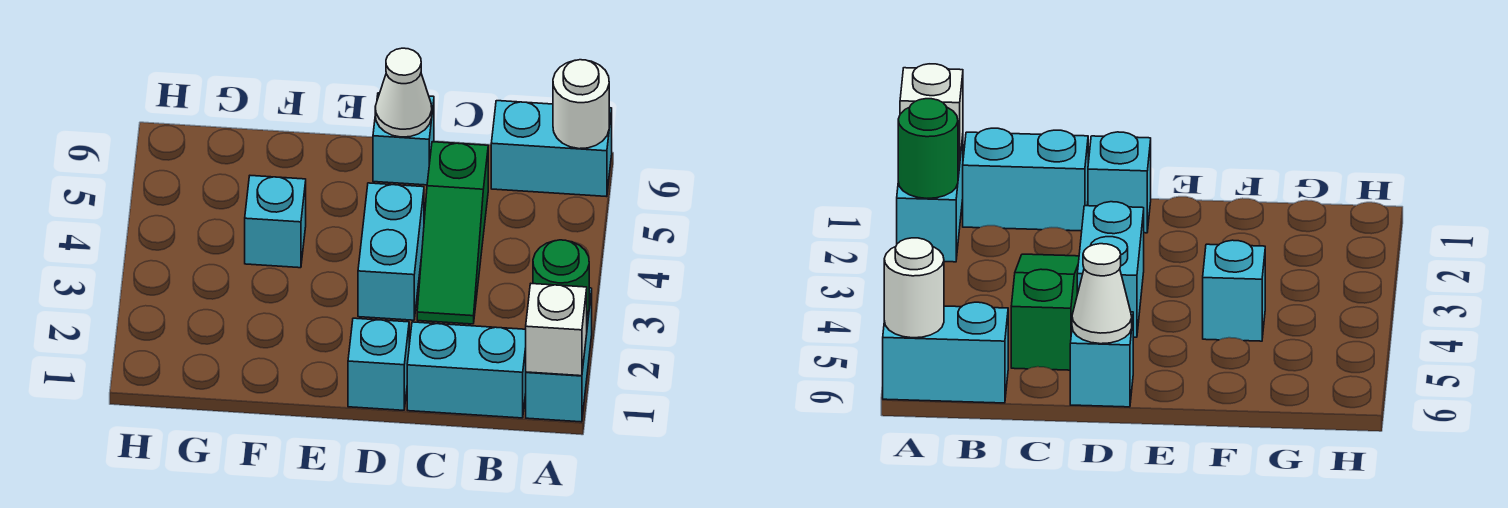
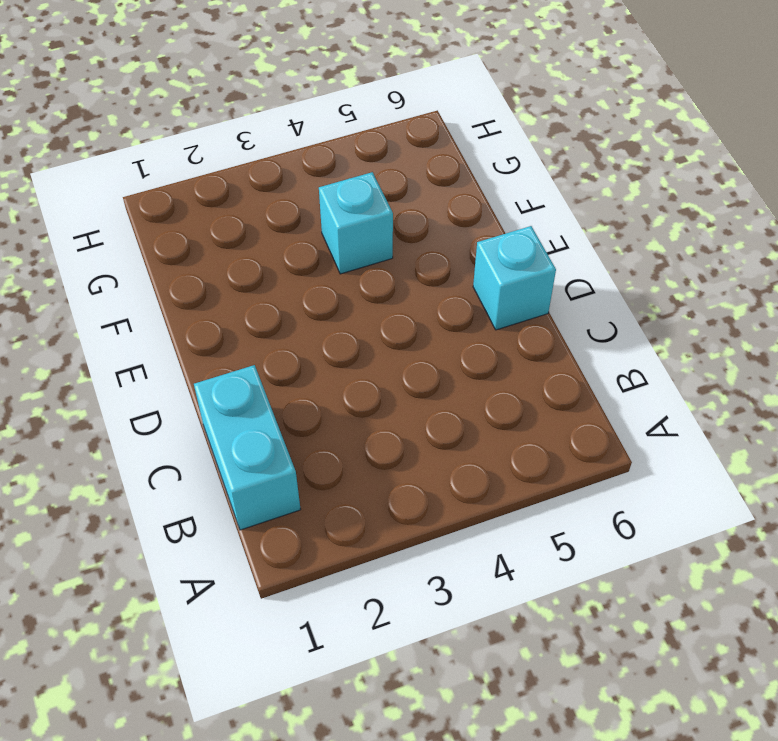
none -> cyan 1x2 brick [526,288,592,422]
none -> cyan 1x2 brick [491,101,612,197]
none -> green 1x3 slope [417,142,488,324]

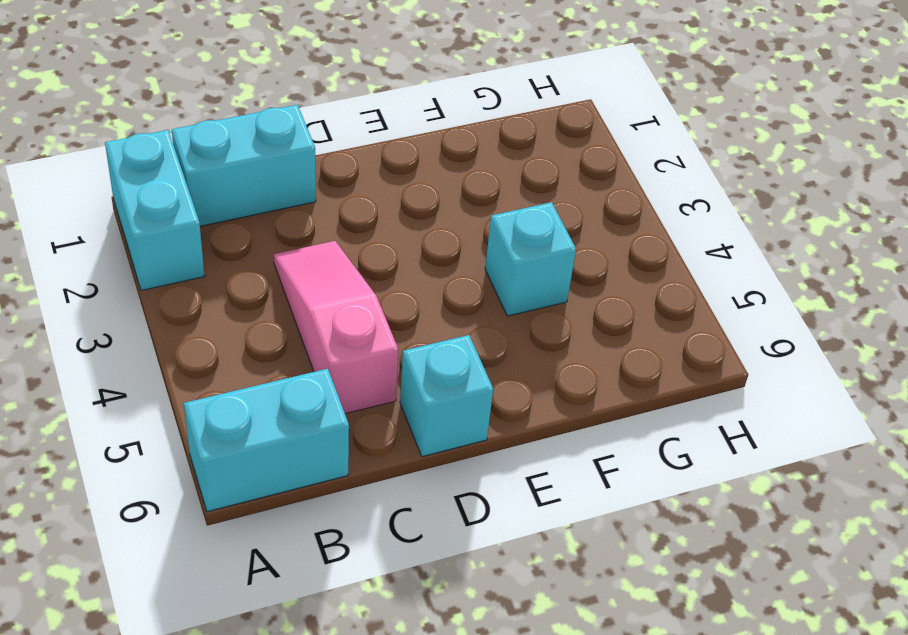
pink 1x3 slope [274,241,398,414] -> green 1x3 slope [417,142,488,324]
none -> cyan 1x1 brick [348,318,409,410]
none -> cyan 1x2 brick [358,183,424,320]
none -> white 1x1 brick [526,284,587,376]

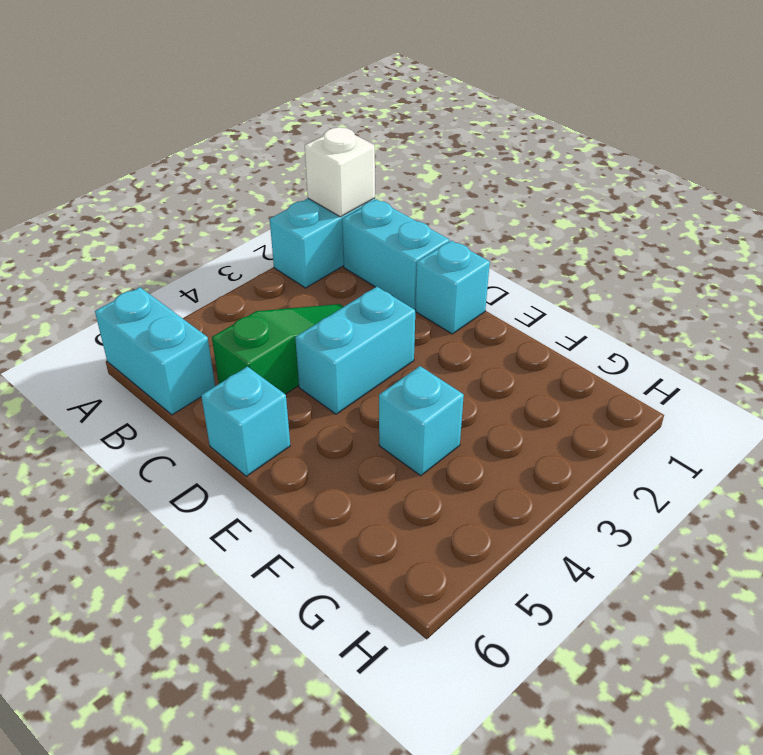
none -> green 1x1 round brick [533,240,589,315]
none -> white 1x1 round brick [553,60,609,149]
none -> white 1x1 cone [375,48,432,137]

